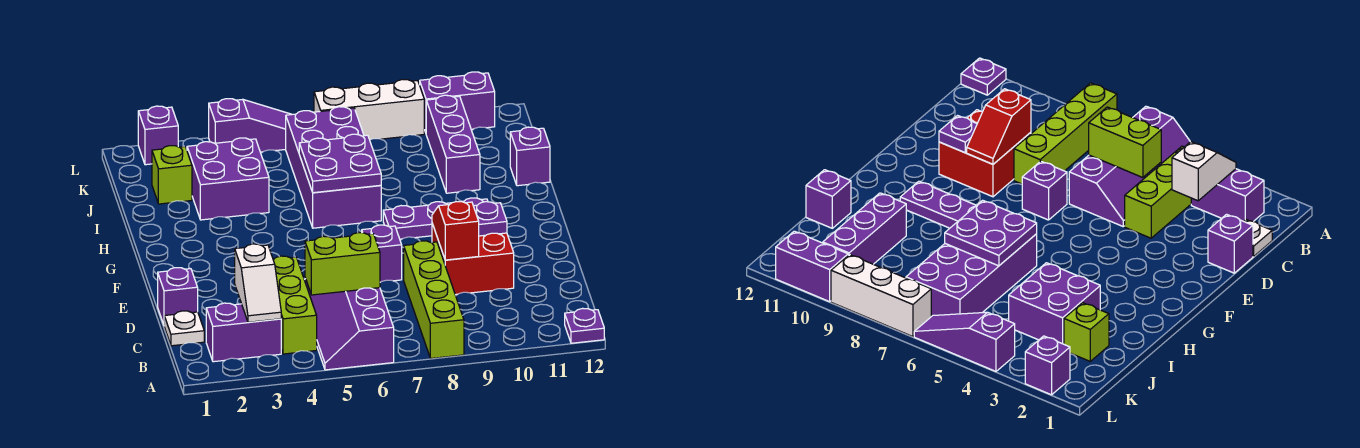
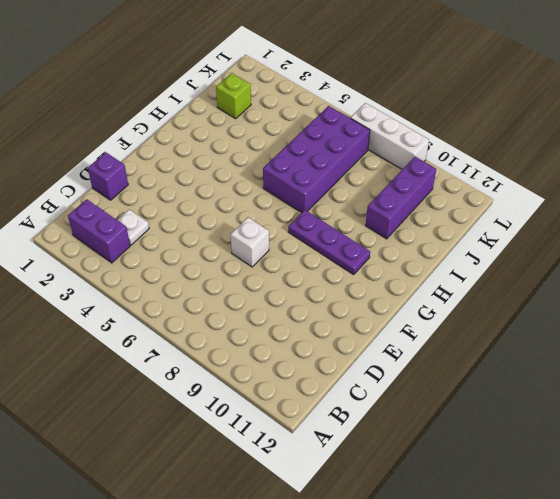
white 1x1 plate [118,209,149,245] -> white 1x1 plate moved to [164,311,204,346]
white 1x1 brick [231,217,269,267] -> purple 1x1 brick [362,225,402,282]
none -> purple 2x4 slope [305,279,394,370]
none -> lime 1x4 brick [404,241,464,358]
none -> purple 1x1 plate [565,308,604,343]

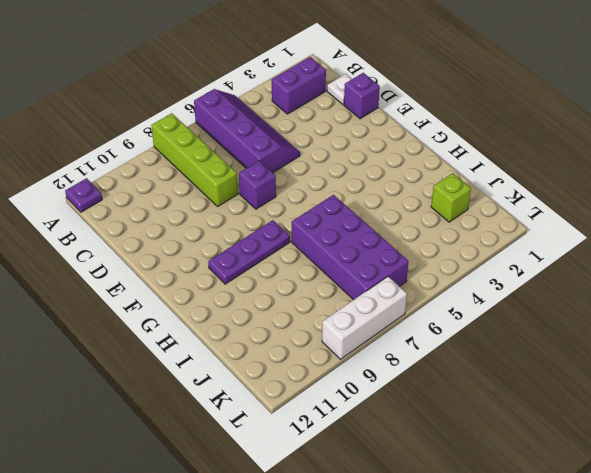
none -> lime 1x3 brick [273,256,317,354]
none -> red 2x2 brick [432,224,514,295]
none -> purple 2x2 brick [187,138,269,220]

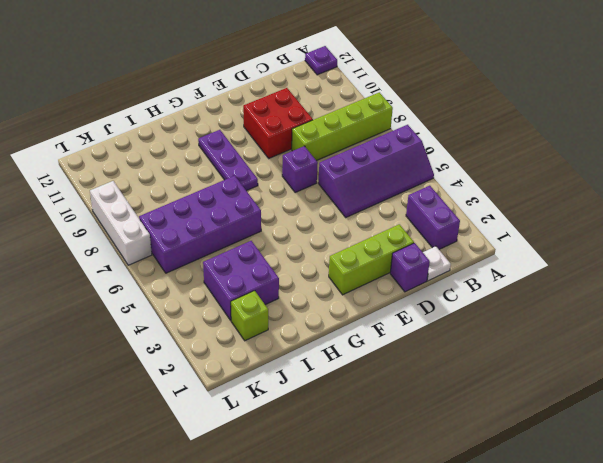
lime 1x3 brick [329,224,414,295] -> lime 1x3 brick moved to [273,256,317,354]
none -> purple 1x3 brick [426,95,480,193]
none -> purple 1x1 brick [510,127,550,186]
none -> purple 1x1 brick [138,106,178,165]

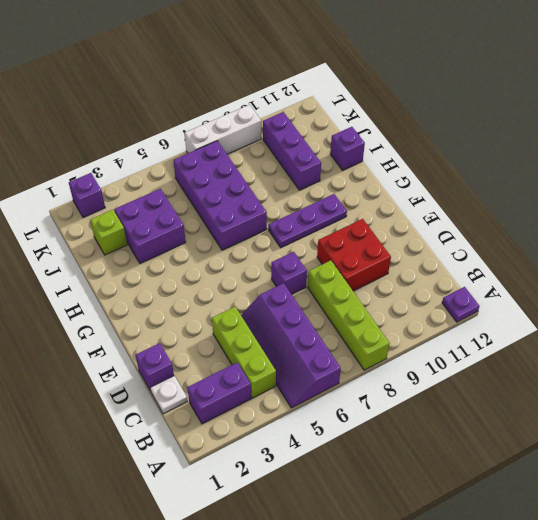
none -> purple 1x3 slope [209,99,292,152]
none -> purple 1x2 brick [420,72,495,133]
none -> white 1x2 slope [235,244,281,322]

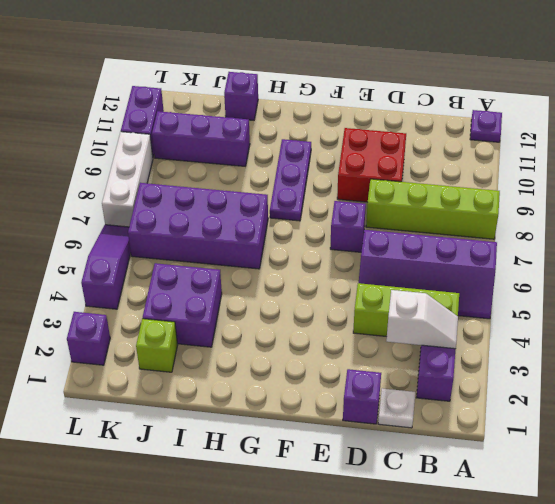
none -> lime 1x2 brick [305,233,380,295]
none -> red 1x2 slope [432,202,479,260]
none -> purple 1x1 plate [474,202,507,236]

